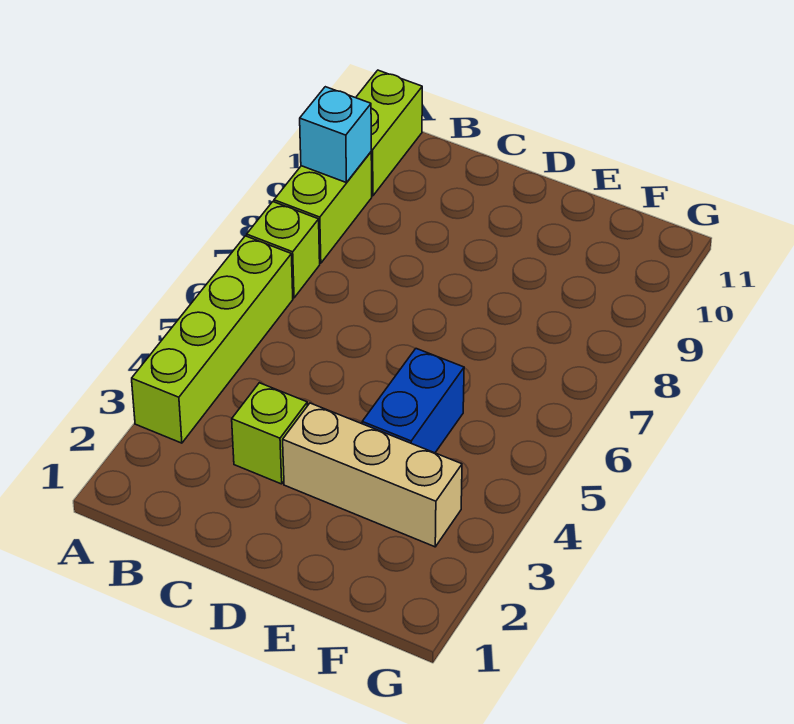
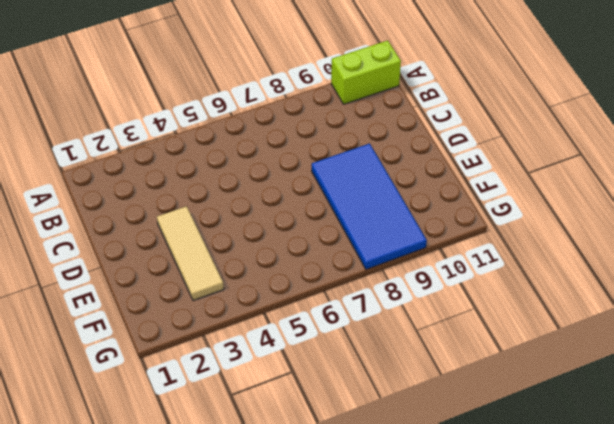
tan 1x3 tile [157,206,224,301] -> tan 1x3 brick [283,403,462,547]
blue 2x4 tile [312,143,427,269] -> none
none -> lime 1x4 brick [132,236,293,443]
none -> lime 1x1 brick [247,202,320,298]

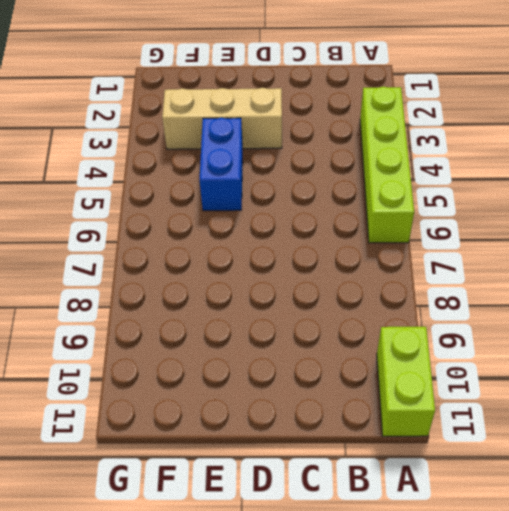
none -> lime 1x1 brick [247,202,320,298]
none -> lime 1x2 brick [274,152,372,263]

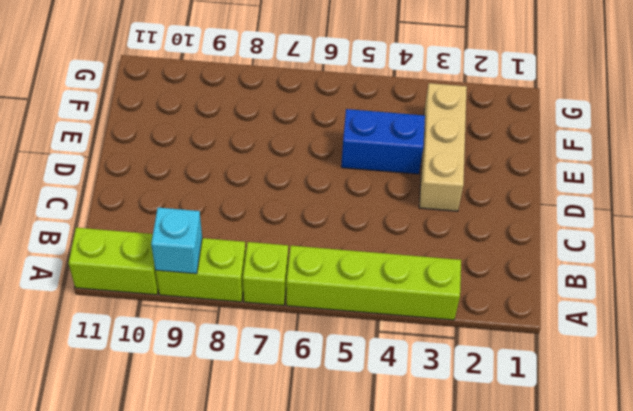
none -> lime 1x1 brick [232,383,307,484]

